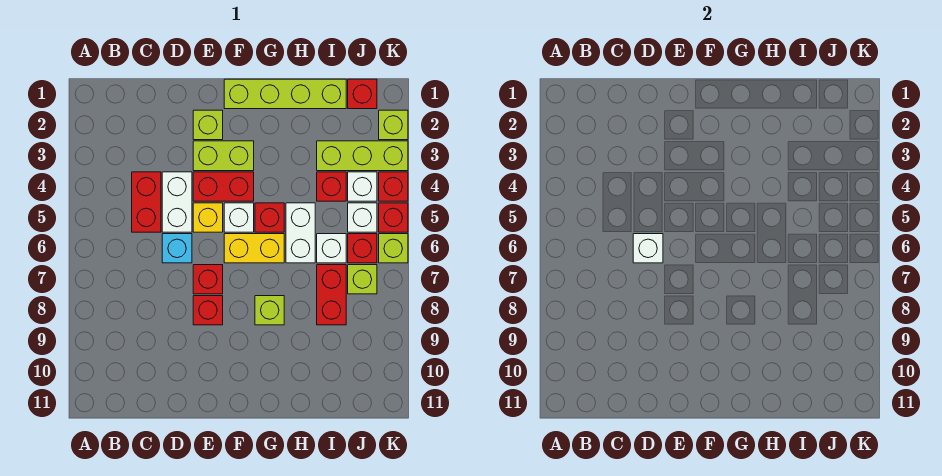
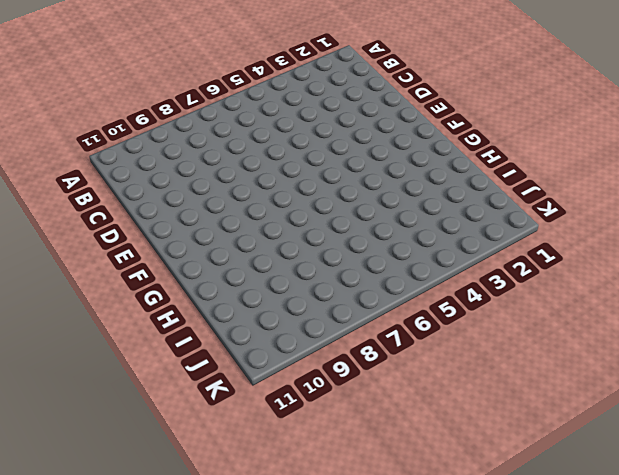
none -> red 1x2 brick [132,172,161,232]
none -> white 1x2 brick [162,172,192,232]
none -> cyan 1x1 brick [162,234,192,263]

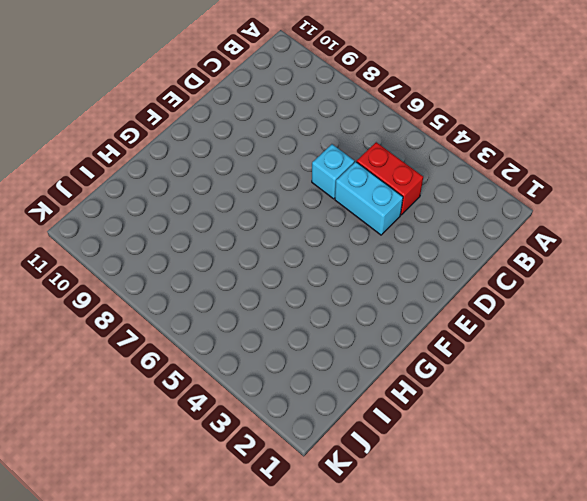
cyan 1x2 brick [335,162,403,235] -> white 1x2 brick [162,172,192,232]
none -> lime 1x1 brick [193,110,223,140]
none -> lime 1x2 brick [193,141,254,171]
none -> red 1x2 brick [193,172,254,201]

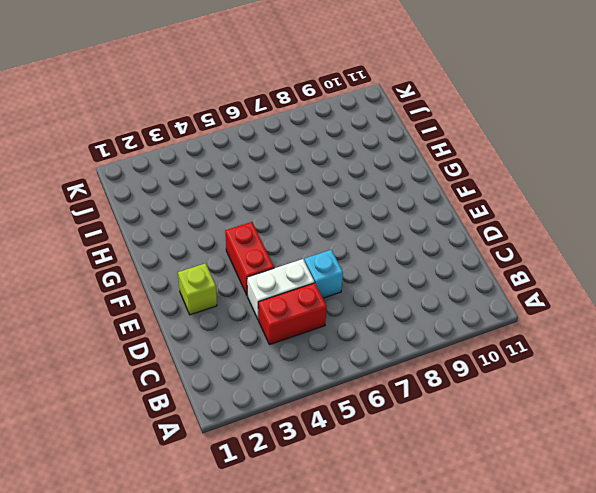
none -> lime 1x2 brick [193,141,254,171]
none -> yellow 1x1 brick [193,203,223,232]
none -> red 1x1 brick [193,265,223,294]

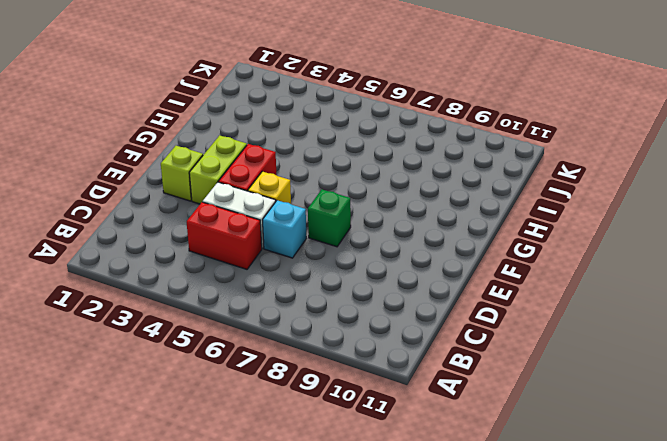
green 1x1 brick [308,190,351,247] -> red 1x1 brick [193,265,223,294]
none -> red 1x1 brick [193,296,223,325]
none -> lime 1x4 brick [224,79,346,109]
none -> white 1x1 brick [224,203,254,232]

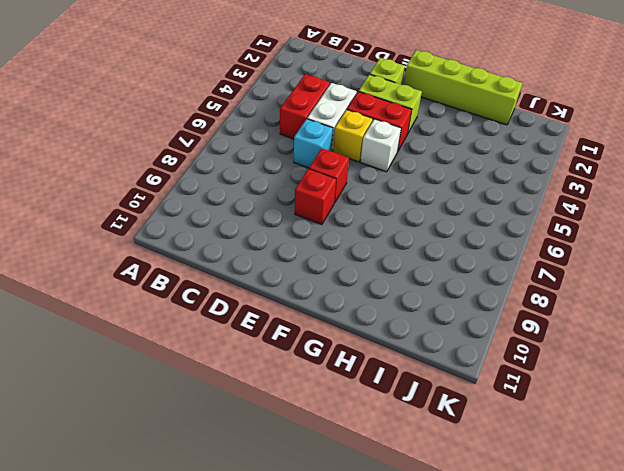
none -> yellow 1x2 brick [224,234,284,263]
none -> red 1x1 brick [255,203,284,232]
none -> lime 1x1 brick [255,296,284,325]

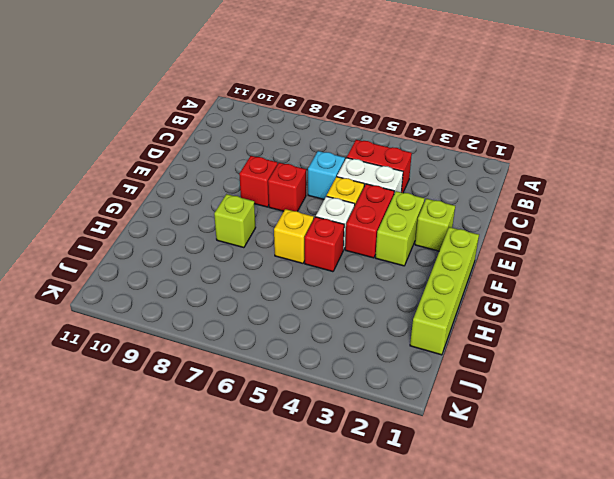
yellow 1x1 brick [274,209,314,263] -> yellow 1x2 brick [224,234,284,263]
none -> white 1x2 brick [286,203,315,263]
none -> lime 1x3 brick [317,141,408,171]
none -> red 1x1 brick [317,172,346,201]

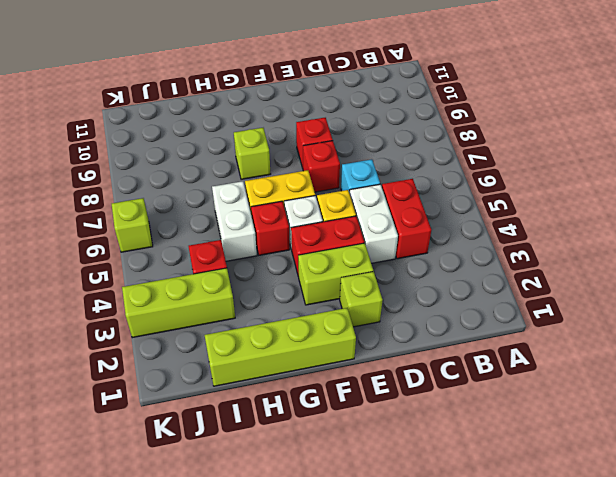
none -> white 1x1 brick [317,234,346,263]
none -> red 1x2 brick [317,265,346,325]
none -> red 1x1 brick [348,79,377,109]

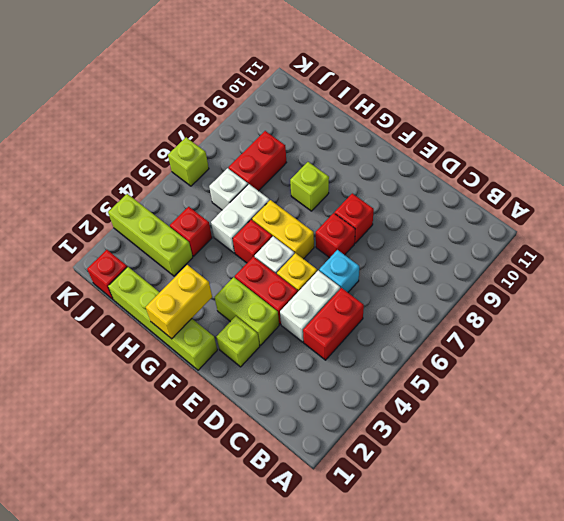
yellow 1x2 brick [146,265,212,339] -> none
none -> white 1x1 brick [348,172,377,201]
none -> white 1x1 brick [348,203,377,232]
none -> red 1x1 brick [348,234,377,263]

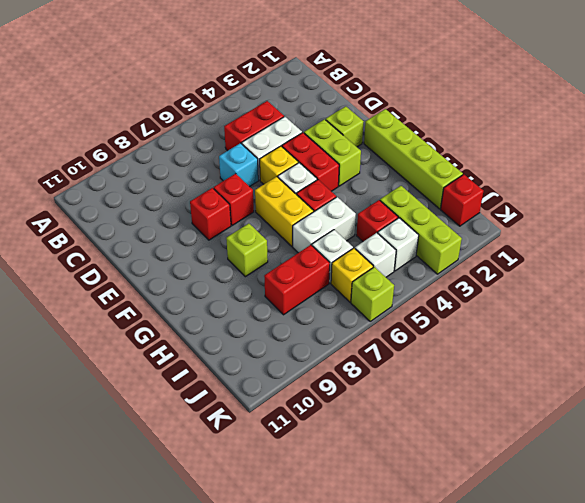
yellow 1x1 brick [331,248,373,302] -> red 1x1 brick [348,234,377,263]
none -> lime 1x1 brick [348,265,377,294]
none -> lime 1x1 brick [379,110,408,140]
none -> red 1x1 brick [379,172,408,201]

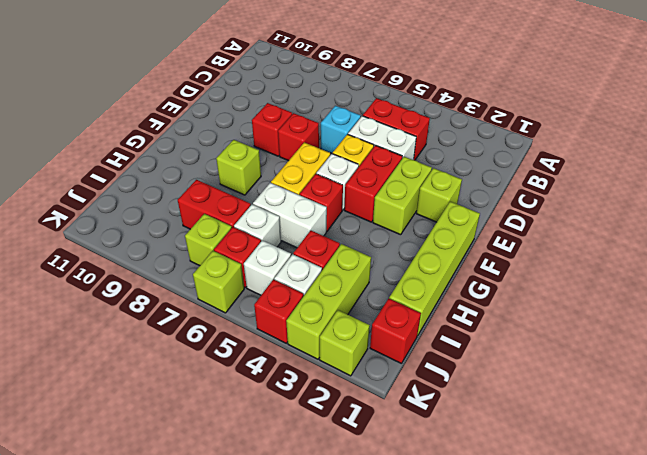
none -> red 1x1 brick [379,203,408,232]
none -> white 1x1 brick [633,234,663,263]

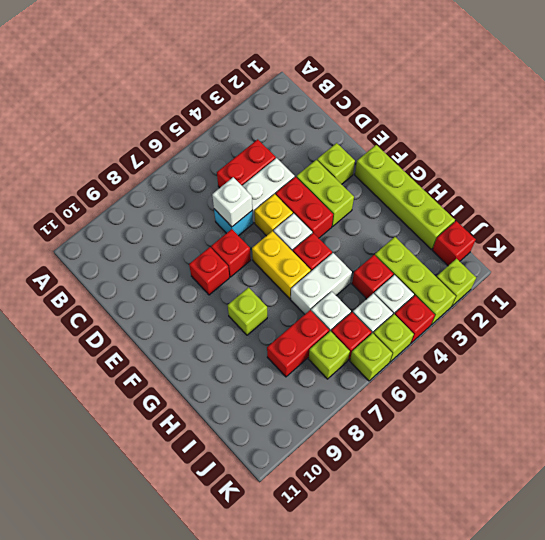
lime 1x1 brick [373,314,414,362] -> red 1x1 brick [379,203,408,232]

